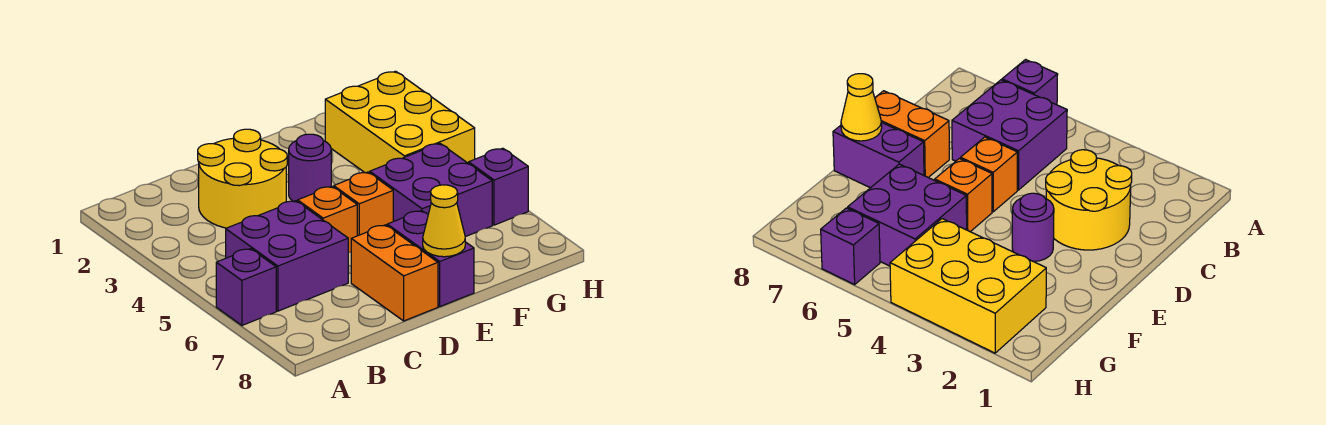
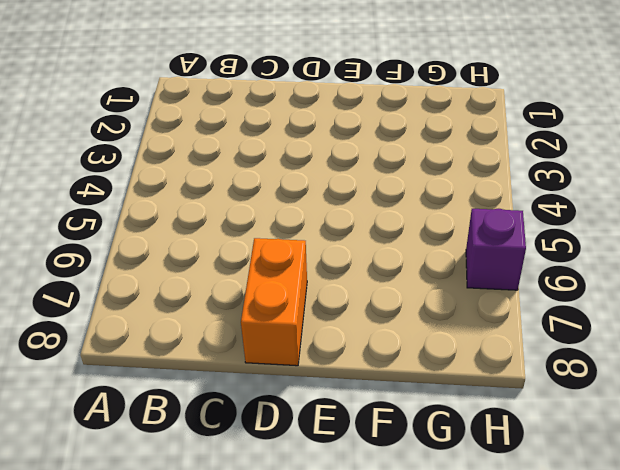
none -> purple 1x1 brick [216,249,276,325]
none -> purple 2x2 brick [226,201,348,311]
none -> yellow 2x2 round brick [198,129,287,228]

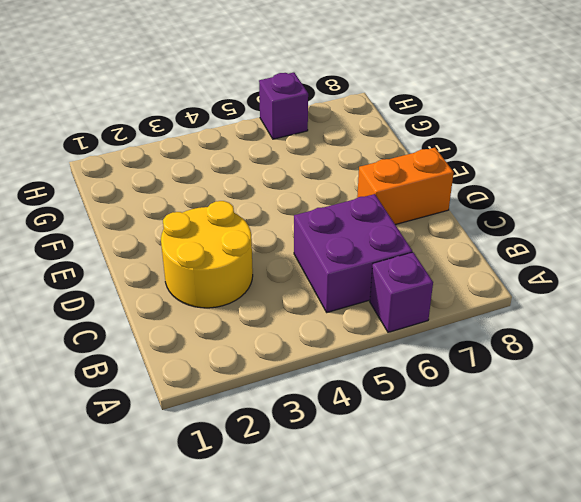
none -> orange 1x1 brick [298,186,357,253]
none -> purple 1x1 round brick [289,134,331,202]
none -> orange 1x1 brick [334,172,393,236]

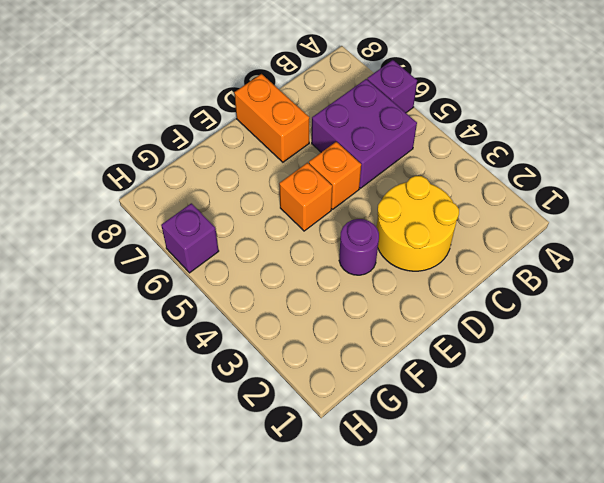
none -> purple 1x2 brick [387,211,474,306]
none -> purple 2x2 brick [370,143,492,237]
none -> yellow 2x3 brick [325,71,475,173]

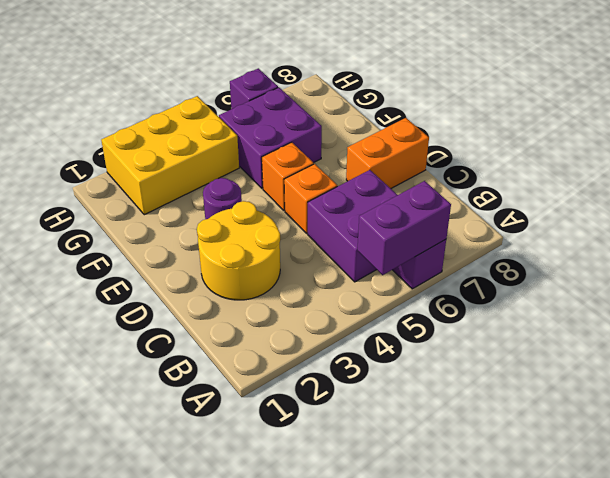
purple 1x2 brick [357,181,451,275] -> purple 1x2 brick moved to [387,211,474,306]
none -> yellow 1x1 cone [423,185,465,257]

